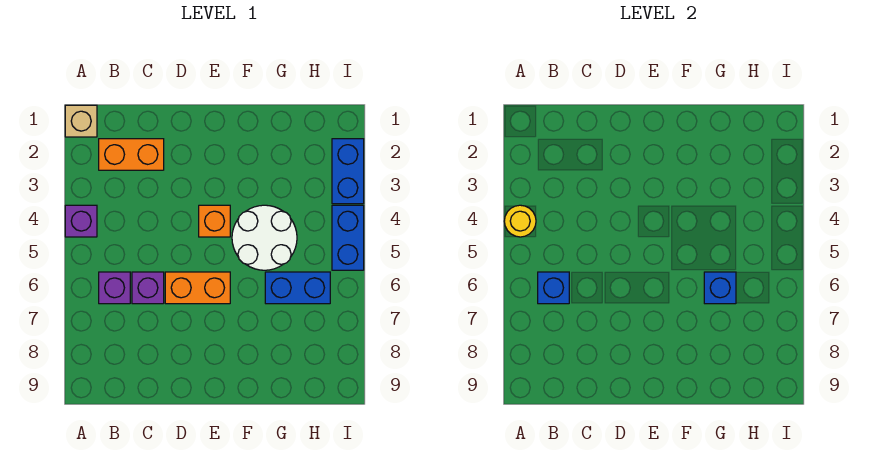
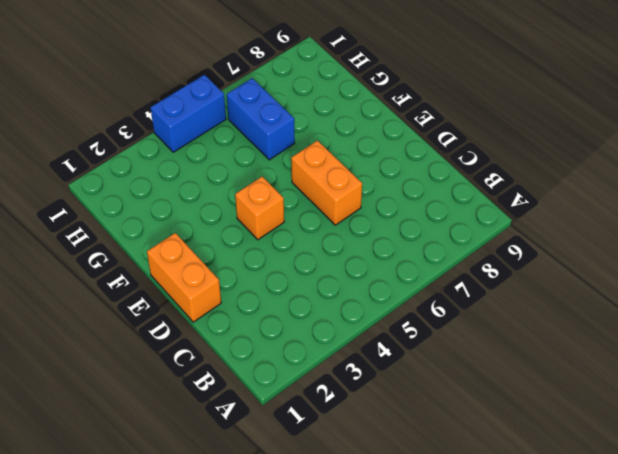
orange 1x2 brick [147,233,221,322] -> orange 1x2 brick moved to [99,139,164,170]
none -> tan 1x1 brick [65,105,97,137]
none -> purple 1x1 brick [65,205,97,237]
none -> purple 1x1 brick [99,272,130,304]

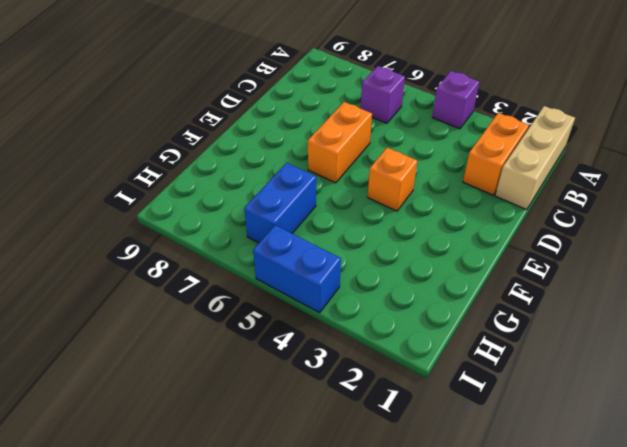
tan 1x3 brick [495,106,575,210] -> tan 1x1 brick [65,105,97,137]
none -> purple 1x1 brick [132,272,164,304]
none -> white 2x2 round brick [232,205,297,270]
none -> blue 1x2 brick [332,139,364,204]

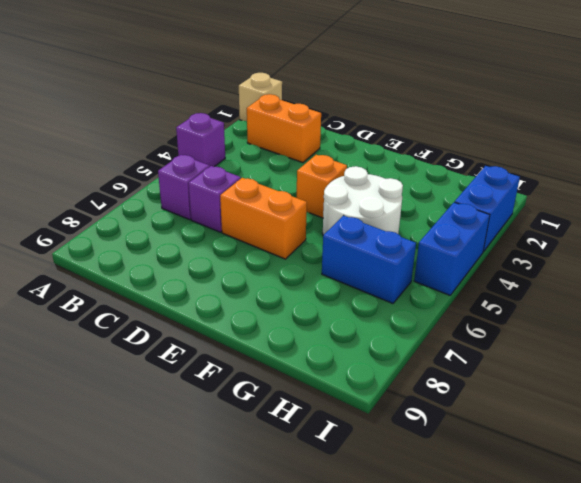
none -> yellow 1x1 round brick [504,205,536,237]
none -> blue 1x1 brick [538,272,569,304]
none -> blue 1x1 brick [704,272,736,304]

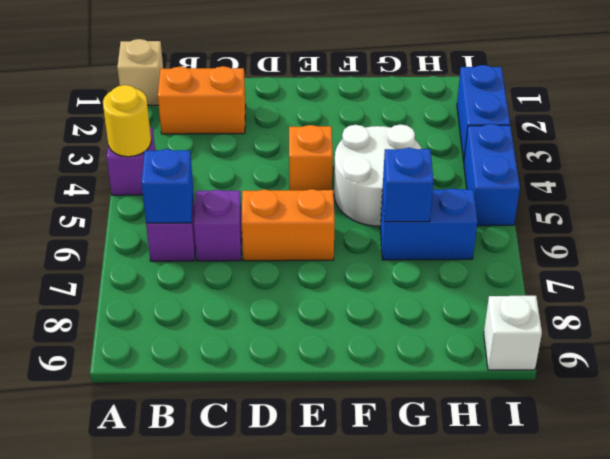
white 1x1 brick [484,296,542,370] -> none

